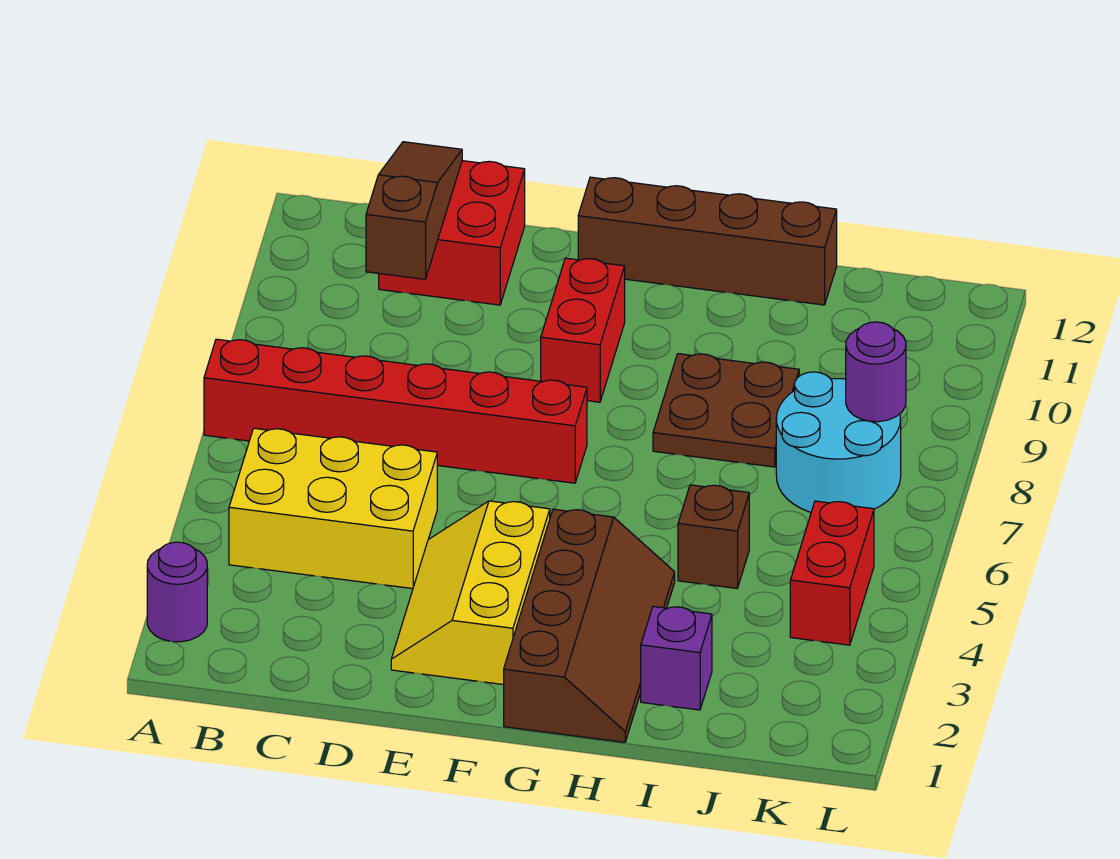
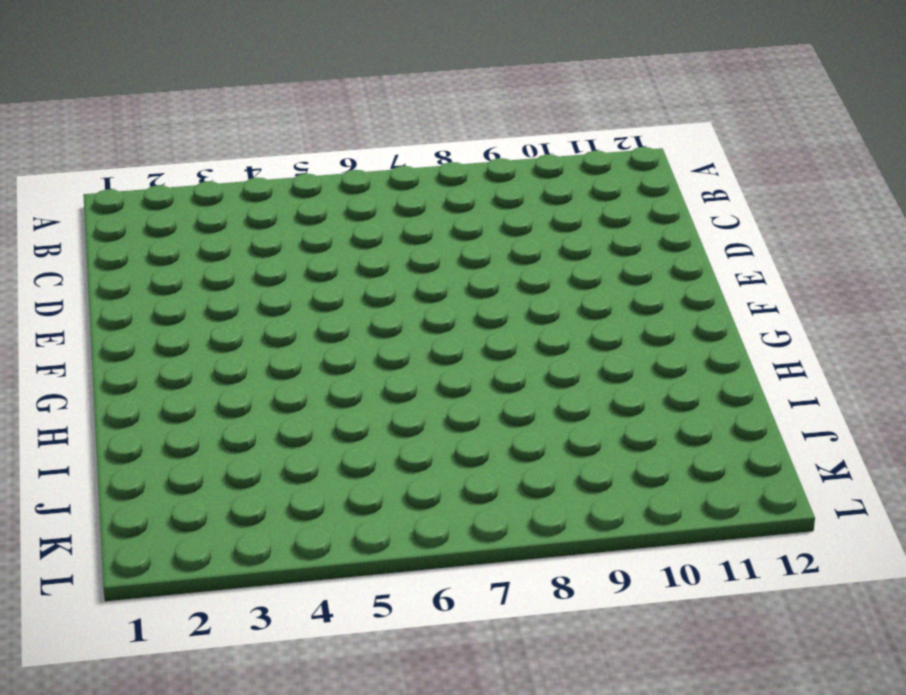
none -> purple 1x1 round brick [147,542,207,642]
none -> red 1x6 brick [204,339,587,483]
none -> yellow 2x3 brick [229,428,437,589]

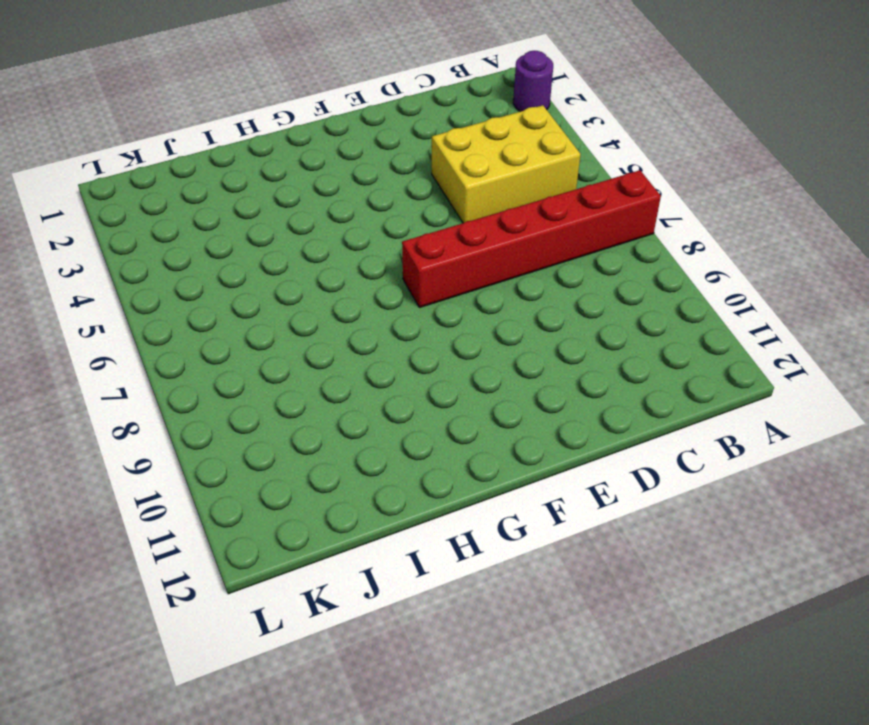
none -> red 2x2 brick [379,161,525,305]
none -> yellow 2x3 slope [391,501,550,685]
none -> red 1x2 brick [541,258,625,402]

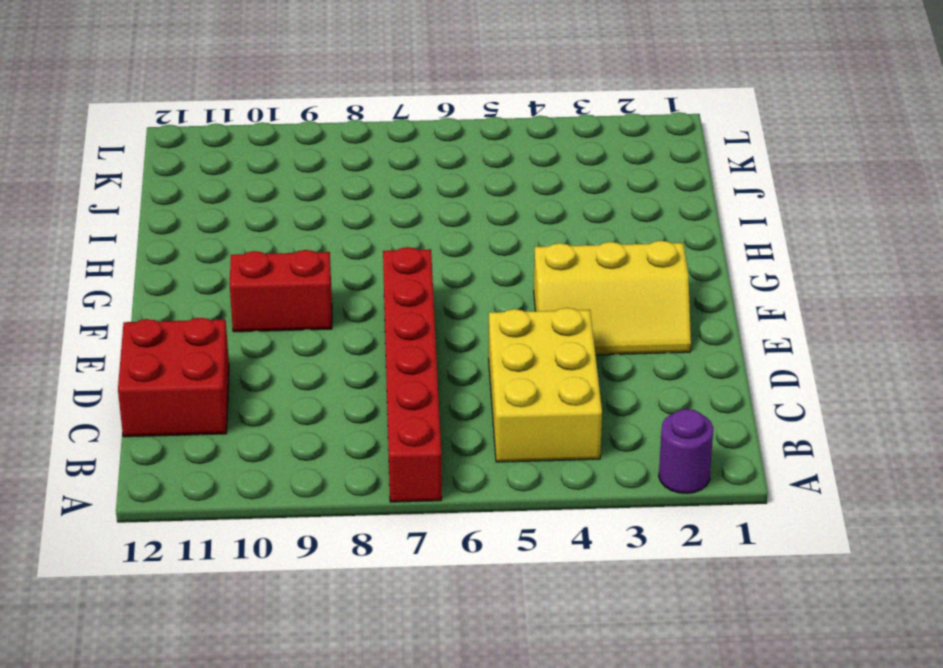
none -> brown 1x4 brick [578,177,837,305]
none -> brown 2x4 slope [504,509,675,742]
none -> brown 2x2 plate [653,354,799,467]

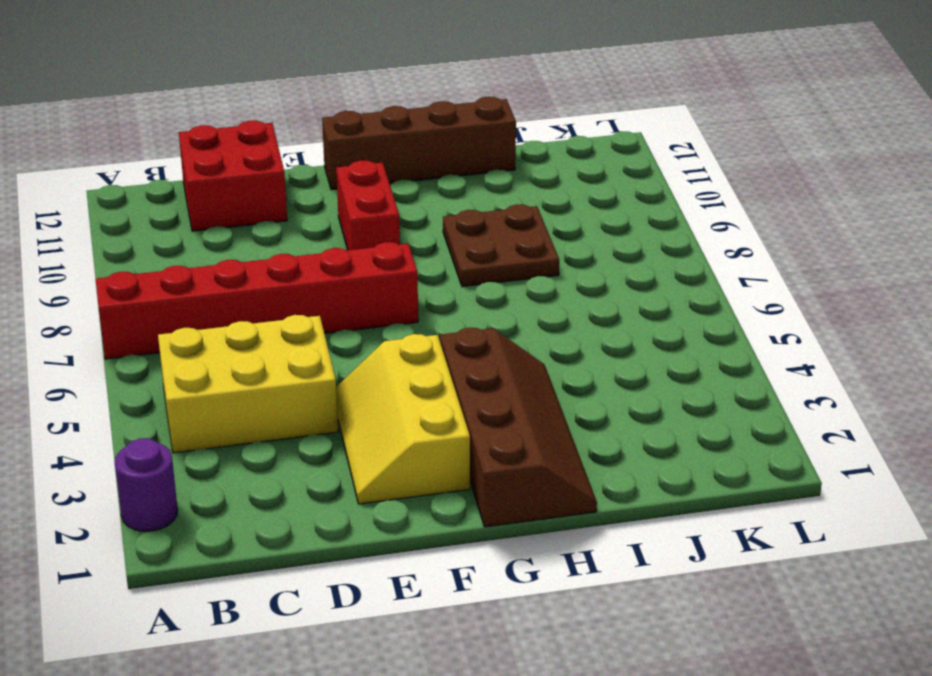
none -> purple 1x1 brick [641,606,712,710]
none -> brown 1x1 brick [678,485,749,588]
none -> cyan 2x2 round brick [776,372,901,512]

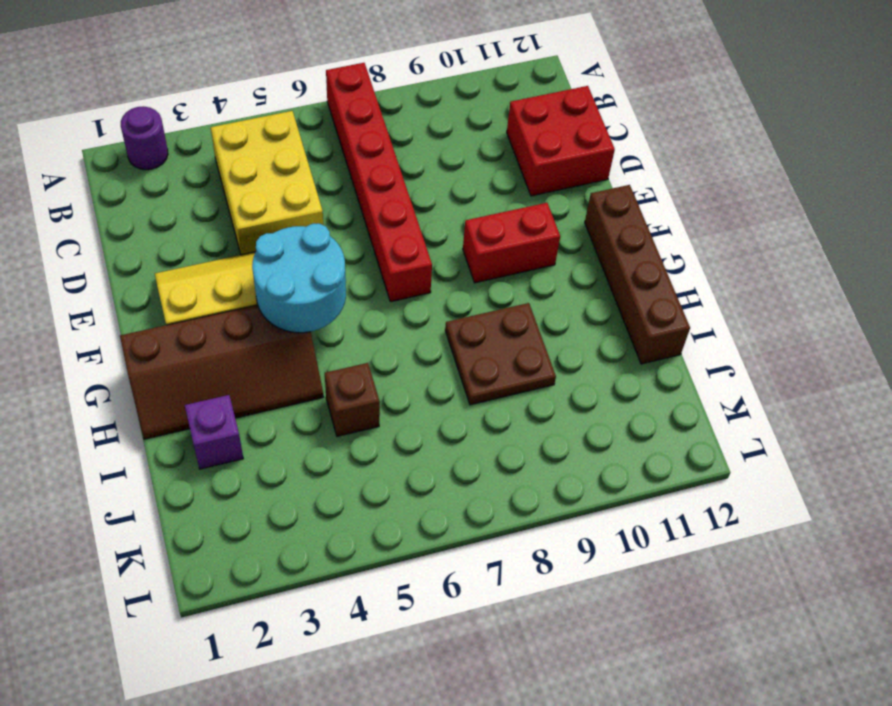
cyan 2x2 round brick [252,224,346,333] -> cyan 2x2 round brick moved to [776,372,901,512]
none -> red 1x2 brick [790,501,874,645]
none -> brown 1x3 slope [366,142,462,279]
none -> purple 1x1 round brick [846,322,906,422]

